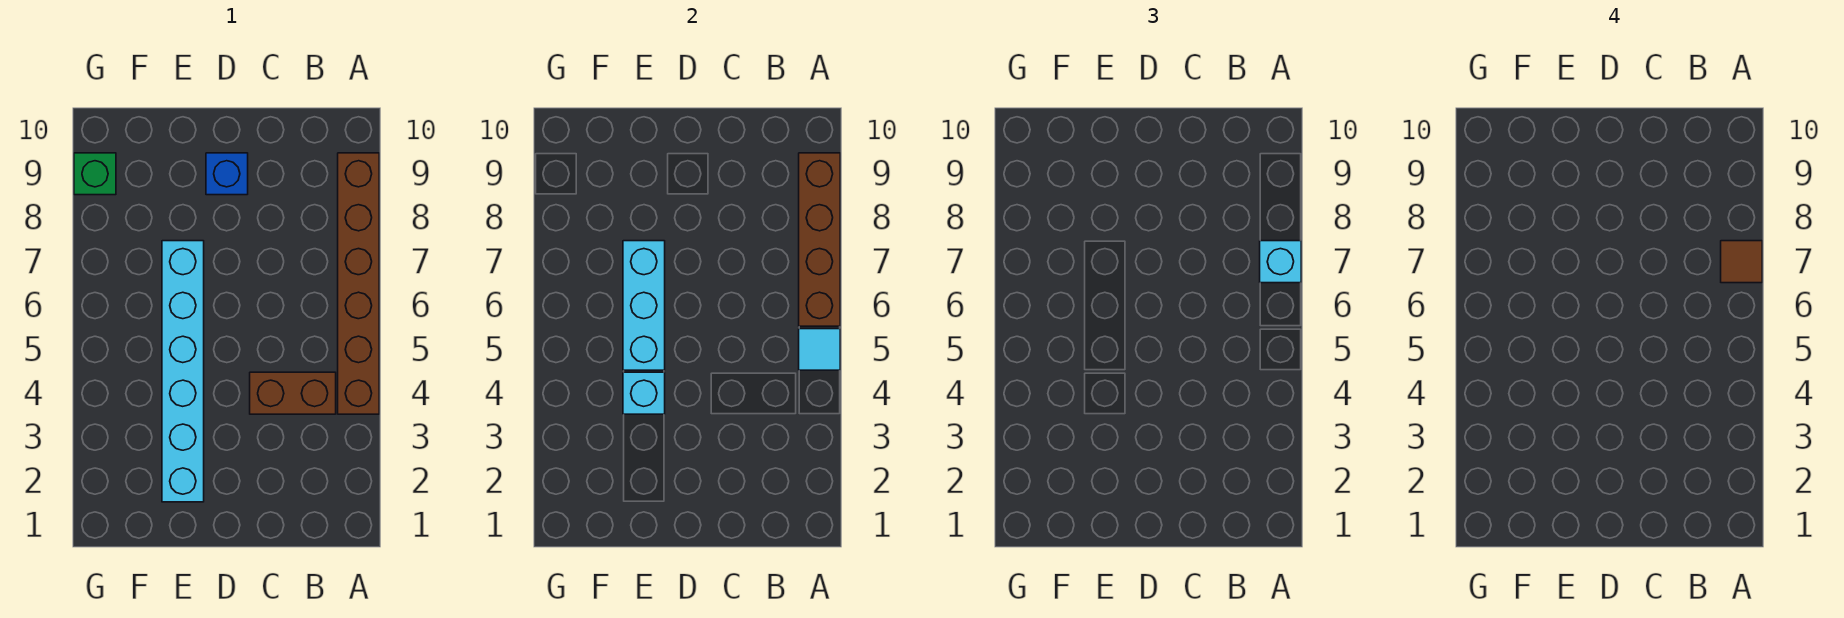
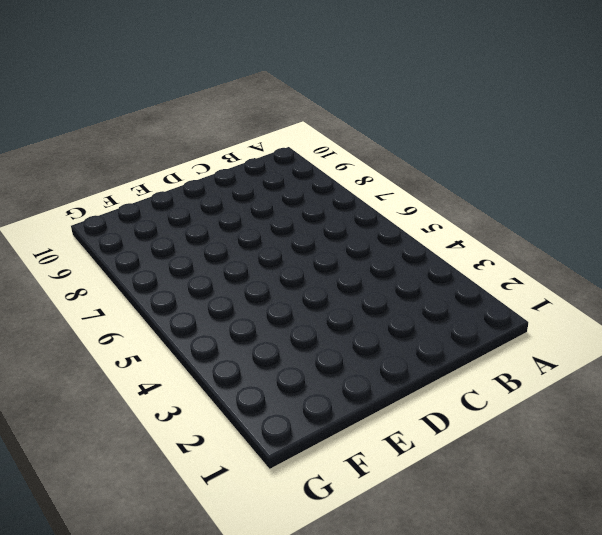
none -> brown 1x6 brick [338,153,379,414]
none -> brown 1x2 brick [250,372,336,414]

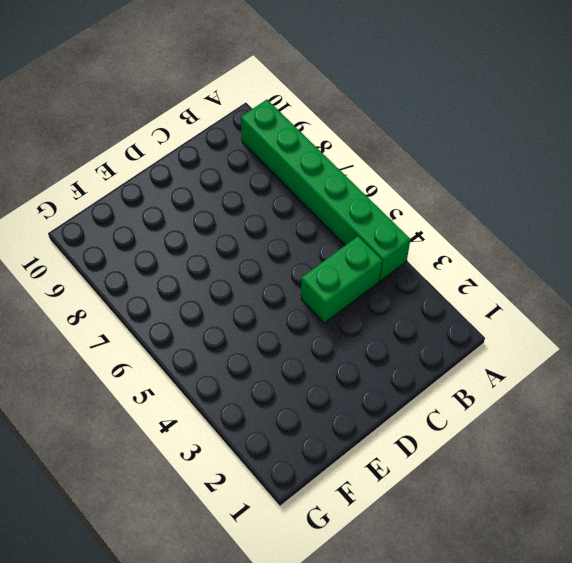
green 1x6 brick [241,100,410,281] -> brown 1x6 brick [338,153,379,414]
green 1x2 brick [301,236,382,323] -> brown 1x2 brick [250,372,336,414]
none -> blue 1x1 brick [206,153,248,195]
none -> cyan 1x6 brick [162,241,204,502]

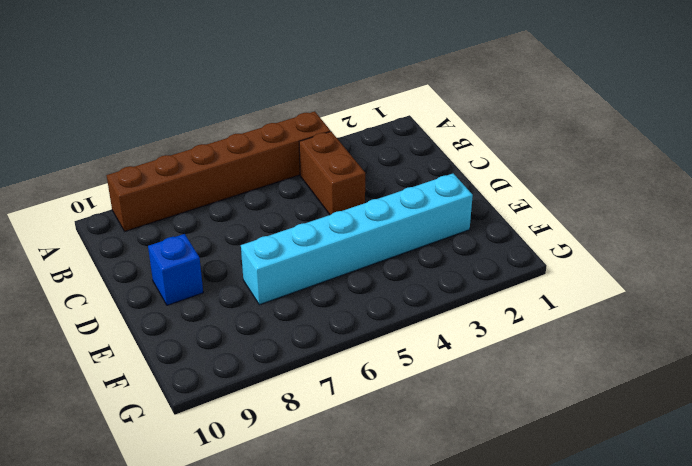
none -> green 1x1 brick [74,153,116,195]
none -> cyan 1x1 tile [799,329,840,370]

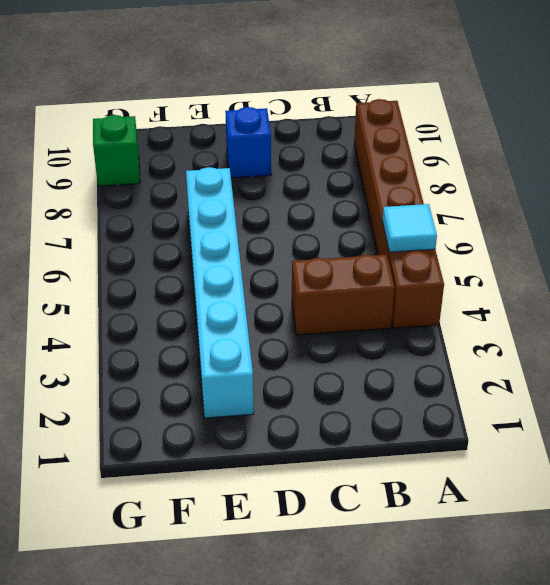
none -> brown 1x4 brick [799,153,840,326]
none -> cyan 1x1 brick [623,372,665,414]

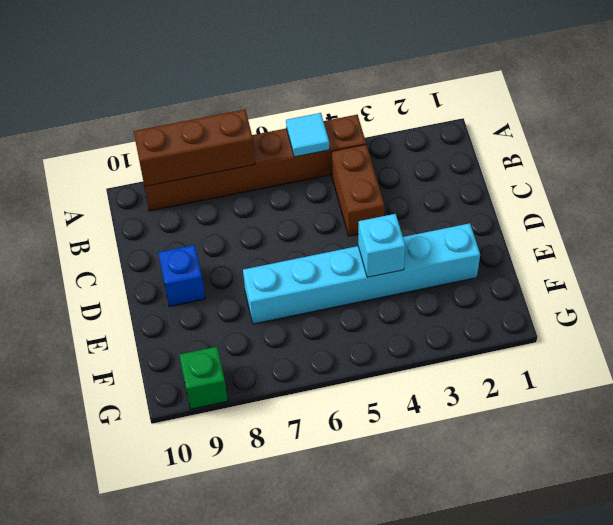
brown 1x3 brick [133,110,255,186] -> brown 1x4 brick [799,153,840,326]
none -> cyan 1x3 brick [623,241,665,370]
none -> cyan 1x1 brick [1260,241,1301,283]

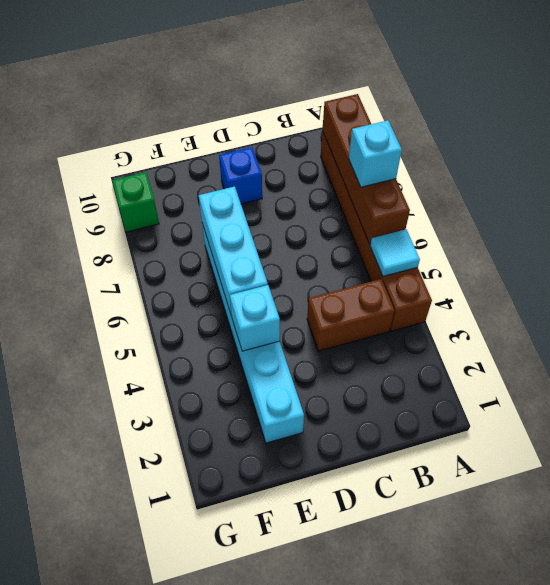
none -> brown 1x1 tile [1721,241,1762,283]

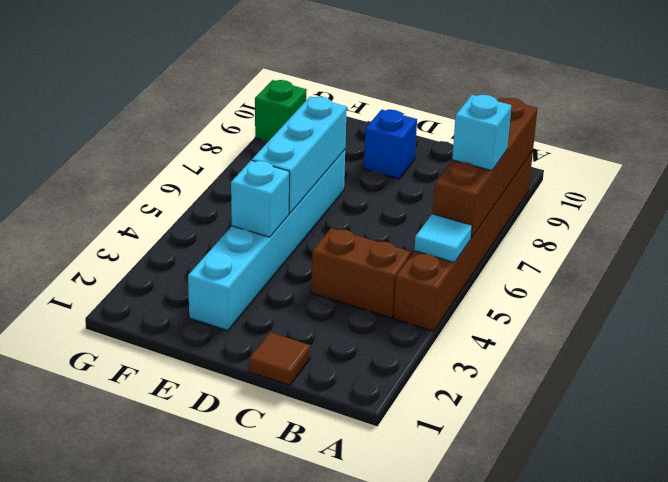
brown 1x1 tile [249,332,310,385] -> brown 1x1 tile moved to [1721,241,1762,283]

